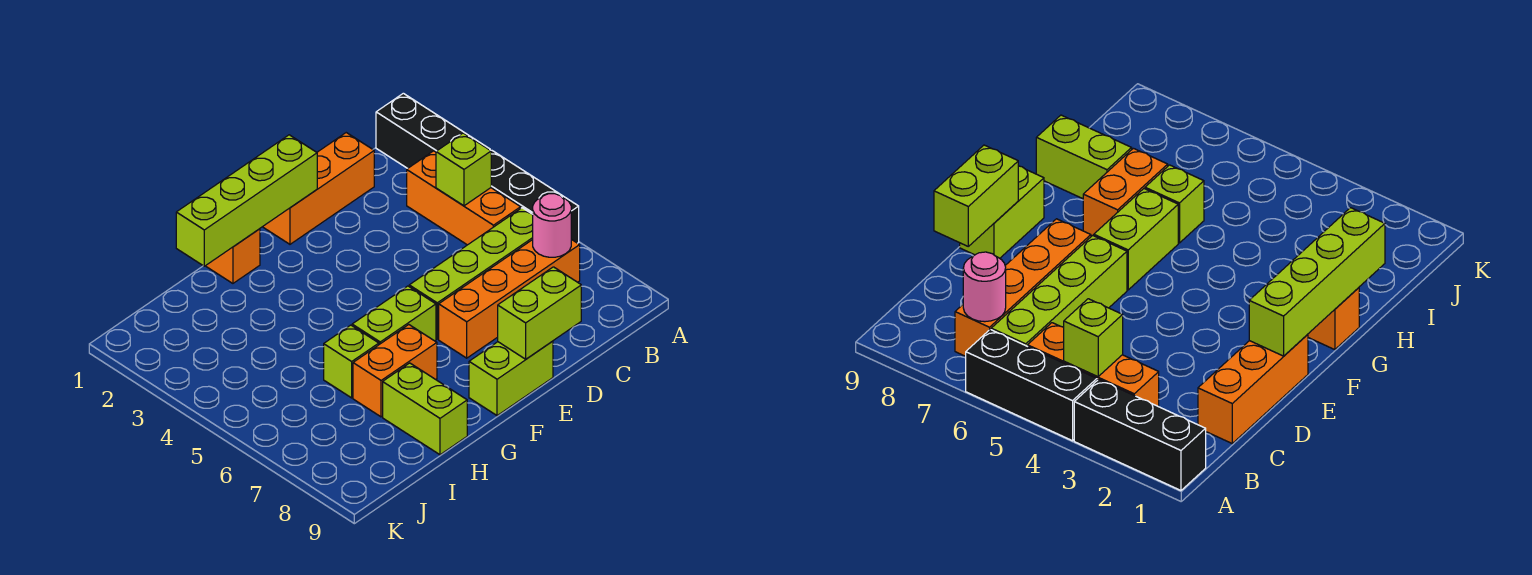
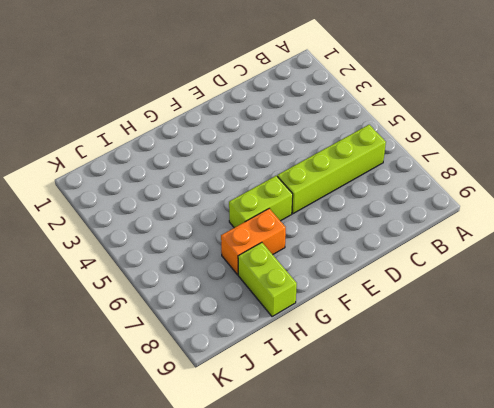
none -> black 1x3 brick [376,93,490,168]
none -> black 1x3 brick [491,150,579,243]
none -> orange 1x3 brick [407,151,521,245]

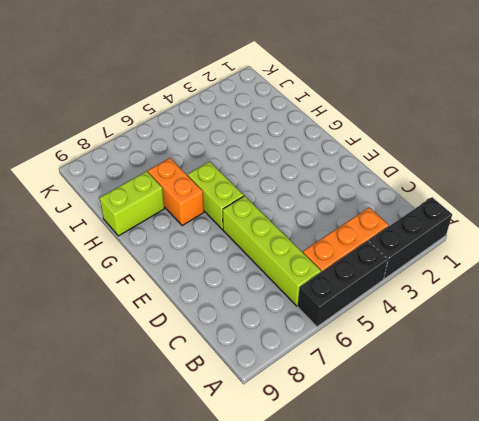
none -> orange 1x4 brick [439,239,580,358]
none -> orange 1x3 brick [263,133,374,244]
none -> lime 1x2 brick [469,341,553,416]

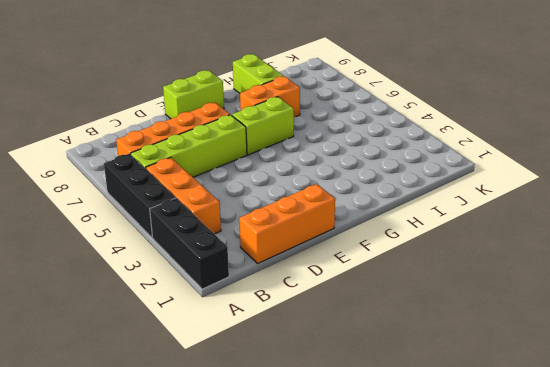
none -> orange 1x1 brick [206,229,260,283]
none -> lime 1x1 brick [324,325,379,398]
none -> lime 1x1 brick [436,133,491,206]

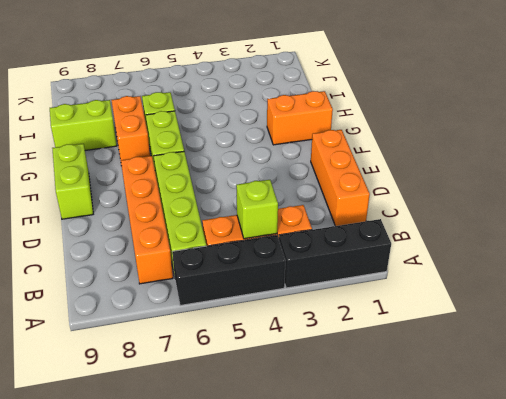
orange 1x2 brick [267,91,333,145] -> orange 1x1 brick [206,229,260,283]
none -> pink 1x1 round brick [533,194,571,257]
none -> lime 1x2 brick [498,267,581,359]
none -> lime 1x4 brick [176,135,317,266]

